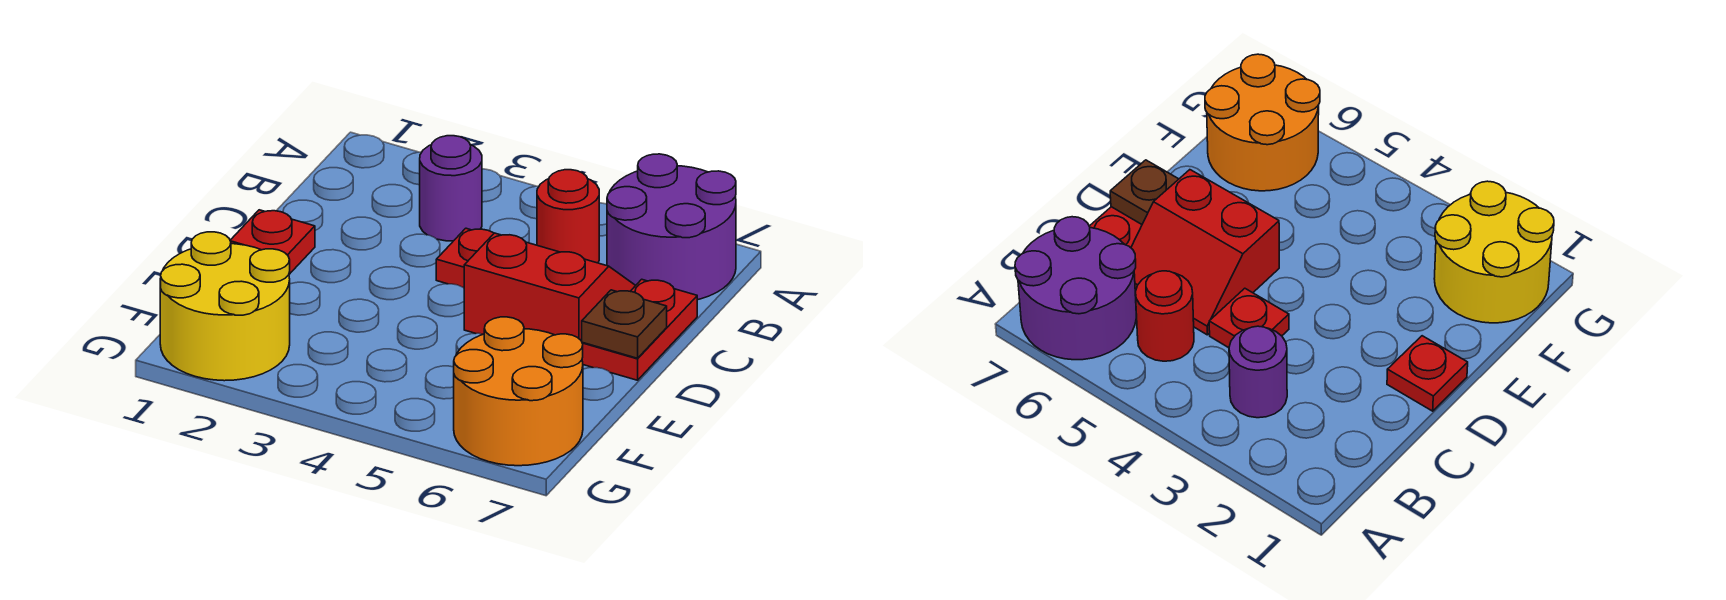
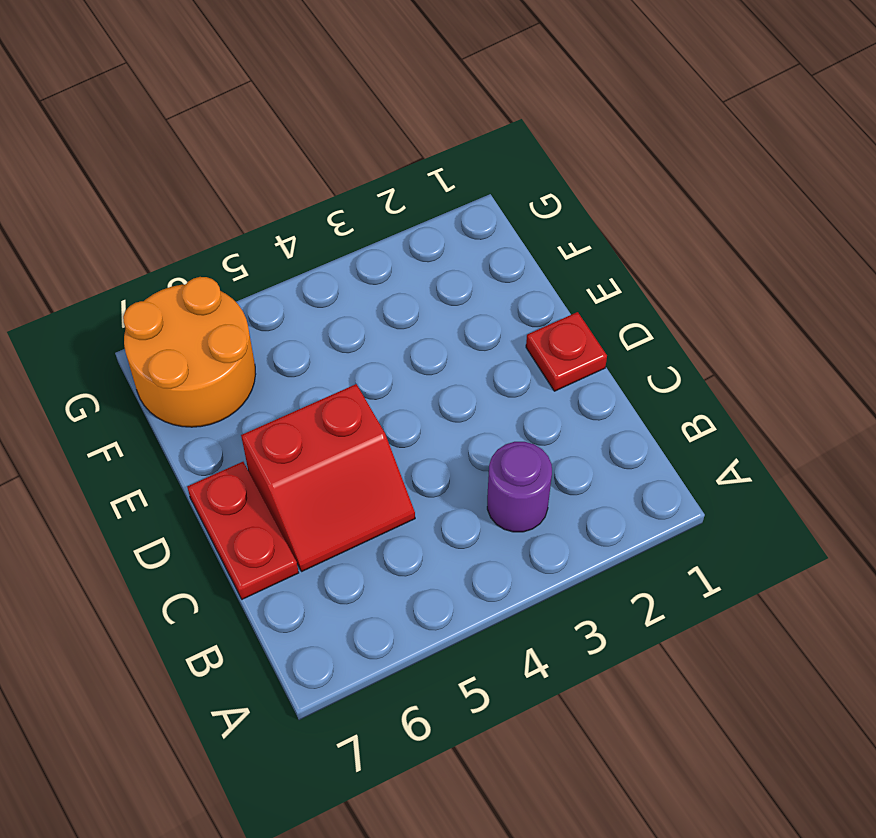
none -> purple 2x2 round brick [607,154,736,300]
none -> red 1x1 round brick [537,170,599,263]

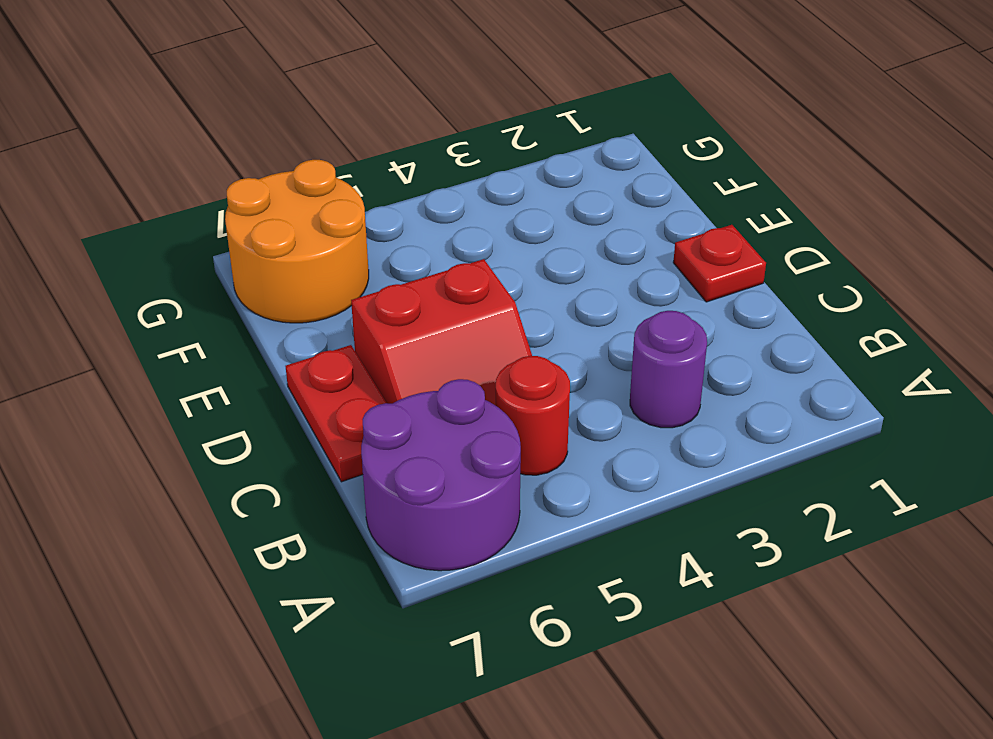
none -> red 1x1 plate [436,228,494,288]
none -> yellow 2x2 round brick [160,232,290,381]

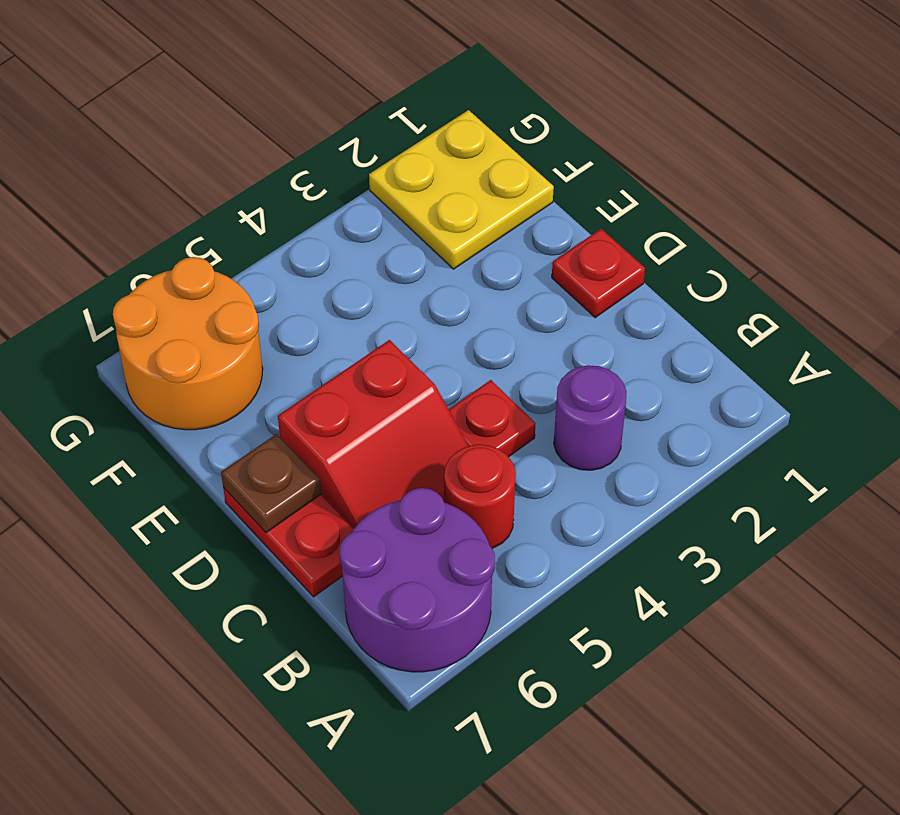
yellow 2x2 plate [369,110,554,269] -> yellow 2x2 round brick [160,232,290,381]

